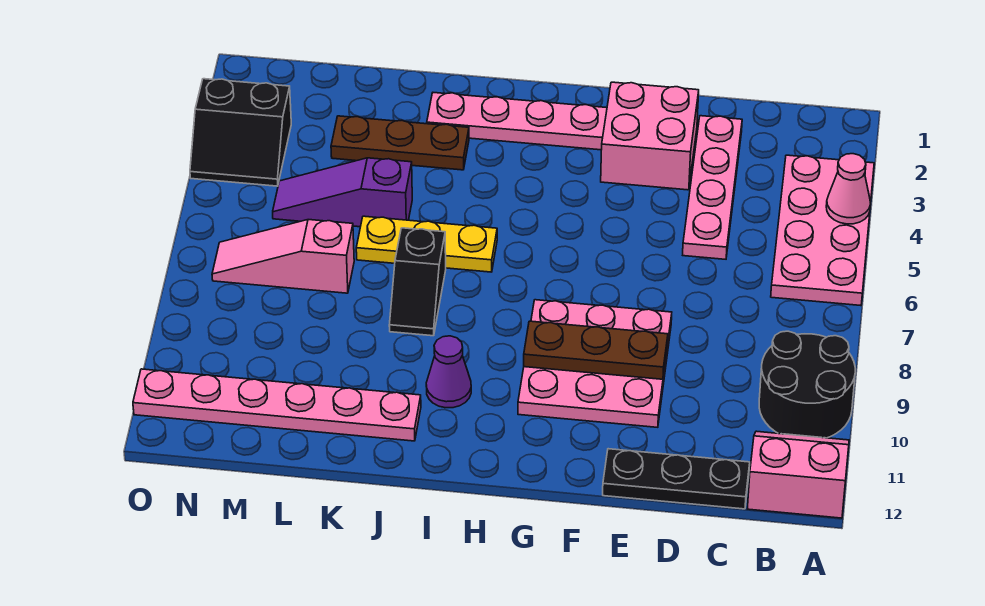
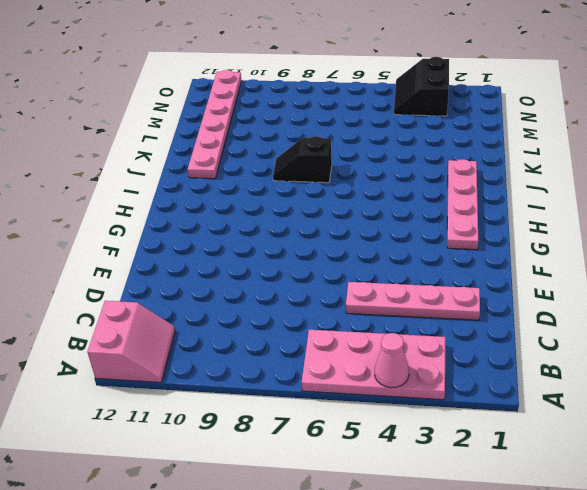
none -> black 2x2 round brick [759,331,855,438]
none -> black 1x3 plate [603,449,750,509]
none -> pink 2x2 brick [601,82,699,190]

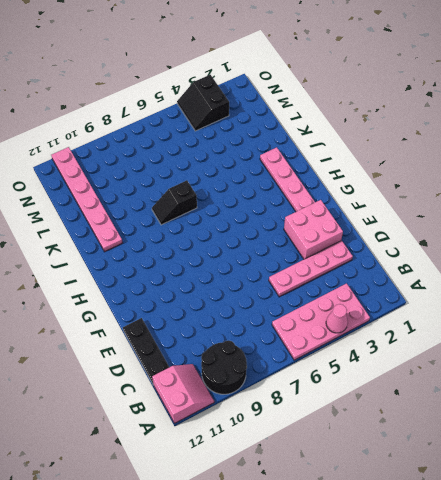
none -> pink 3x3 plate [518,300,672,427]
none -> yellow 1x3 plate [356,216,497,272]
none -> purple 1x1 cone [426,336,471,408]

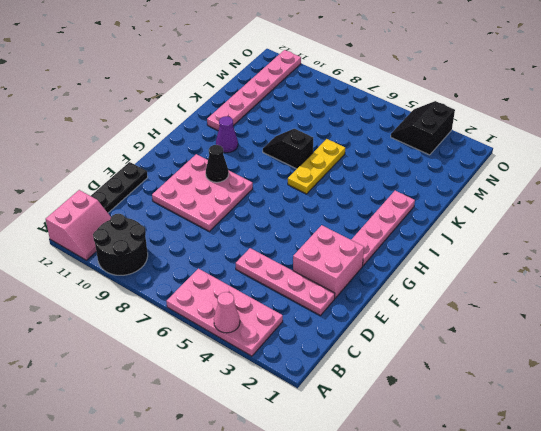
black 1x1 cone [206,145,229,182] -> brown 1x3 plate [524,321,668,379]
none -> brown 1x3 plate [331,116,469,170]
none -> purple 1x3 slope [273,158,412,227]
none -> pink 1x3 slope [212,220,354,293]

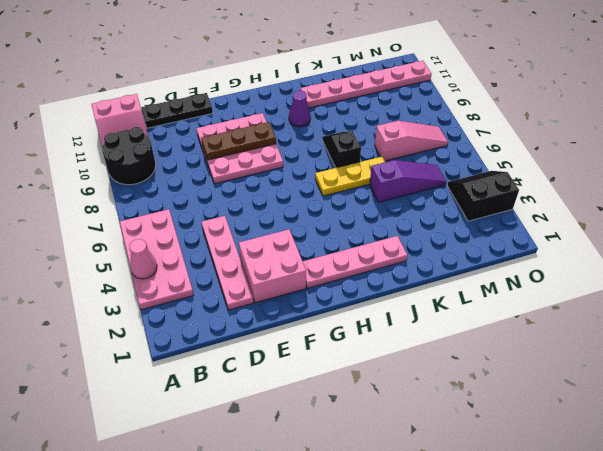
none -> brown 1x3 plate [331,116,469,170]

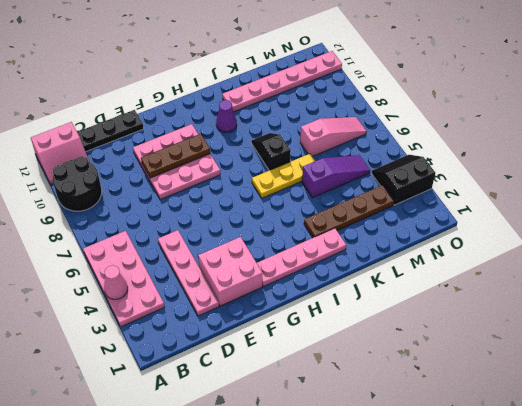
brown 1x4 plate [304,185,394,238] -> brown 1x3 plate [331,116,469,170]

